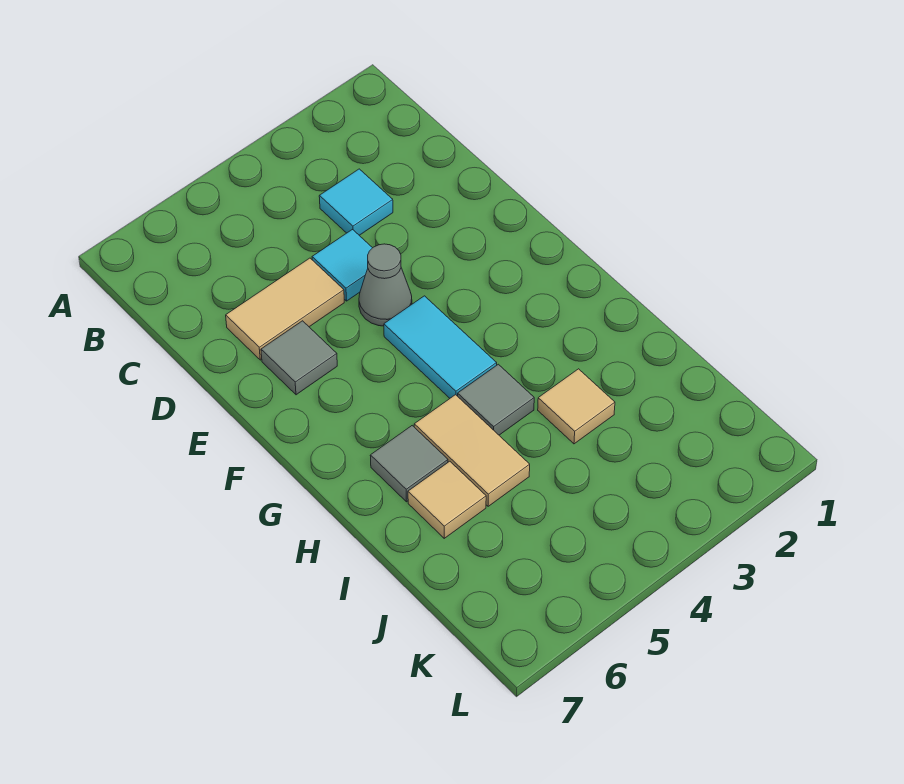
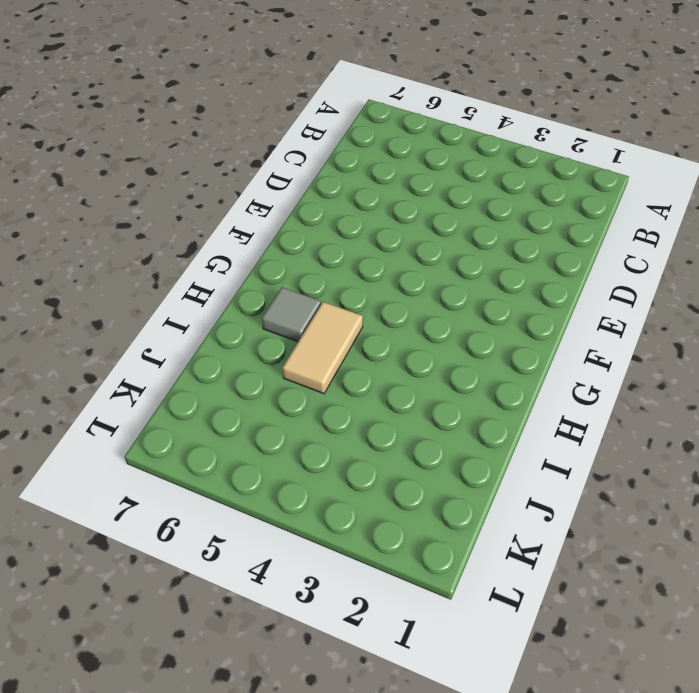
none -> cyan 1x1 tile [319,169,393,235]
none -> cyan 1x1 tile [312,230,372,301]

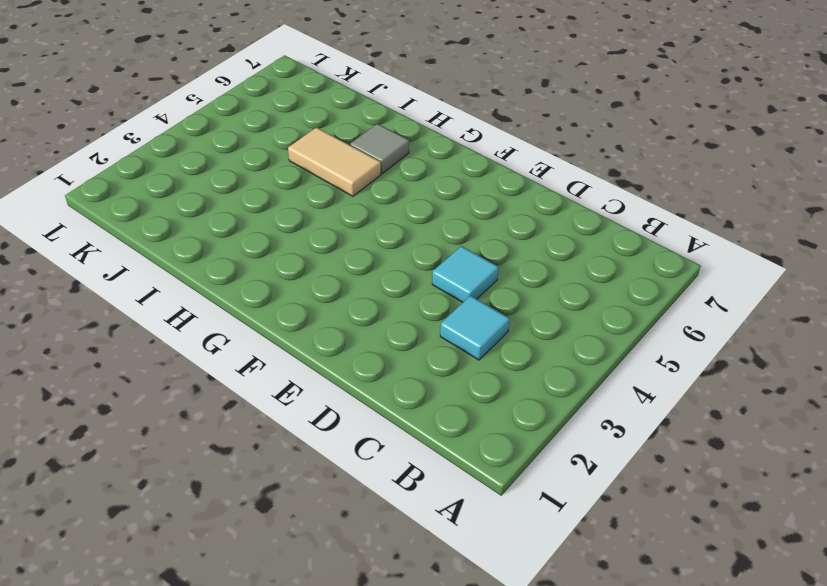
none -> tan 1x2 tile [226,258,344,360]
none -> grey 1x1 cone [359,244,412,326]

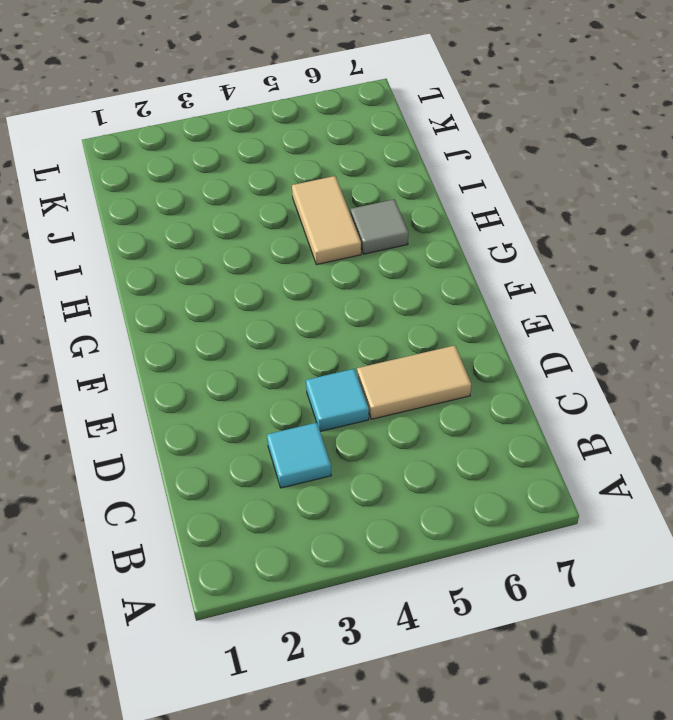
none -> grey 1x1 cone [359,244,412,326]
none -> grey 1x1 tile [261,321,337,395]

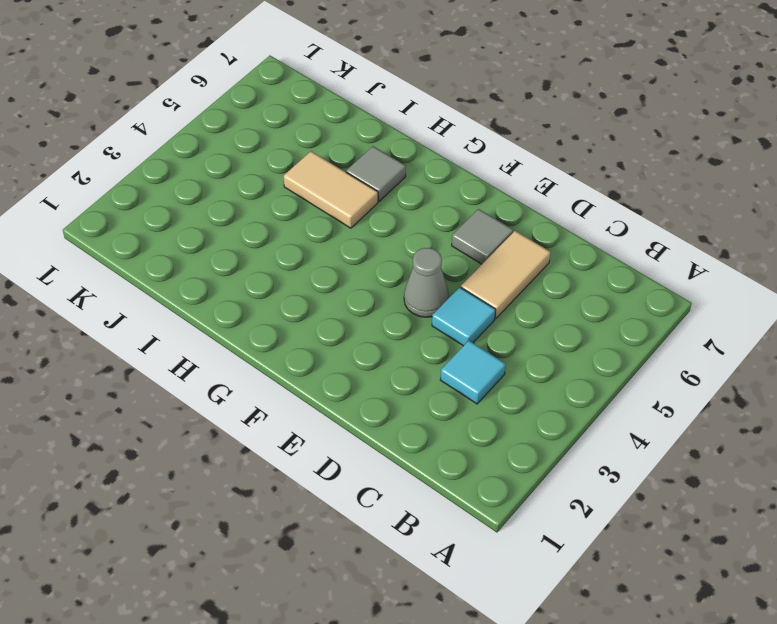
none -> cyan 1x2 tile [384,296,497,398]
none -> grey 1x1 tile [458,364,534,435]

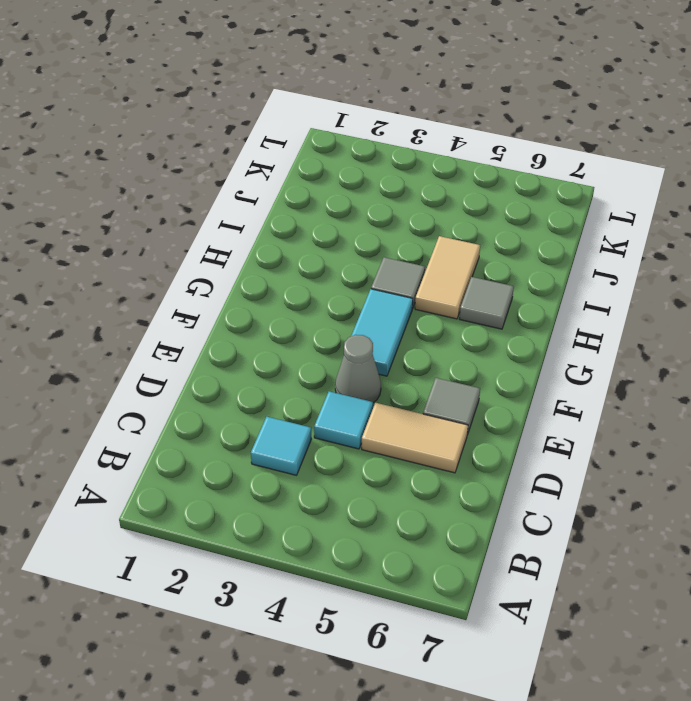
none -> tan 1x1 tile [538,369,615,444]
none -> tan 1x1 tile [408,461,486,538]

